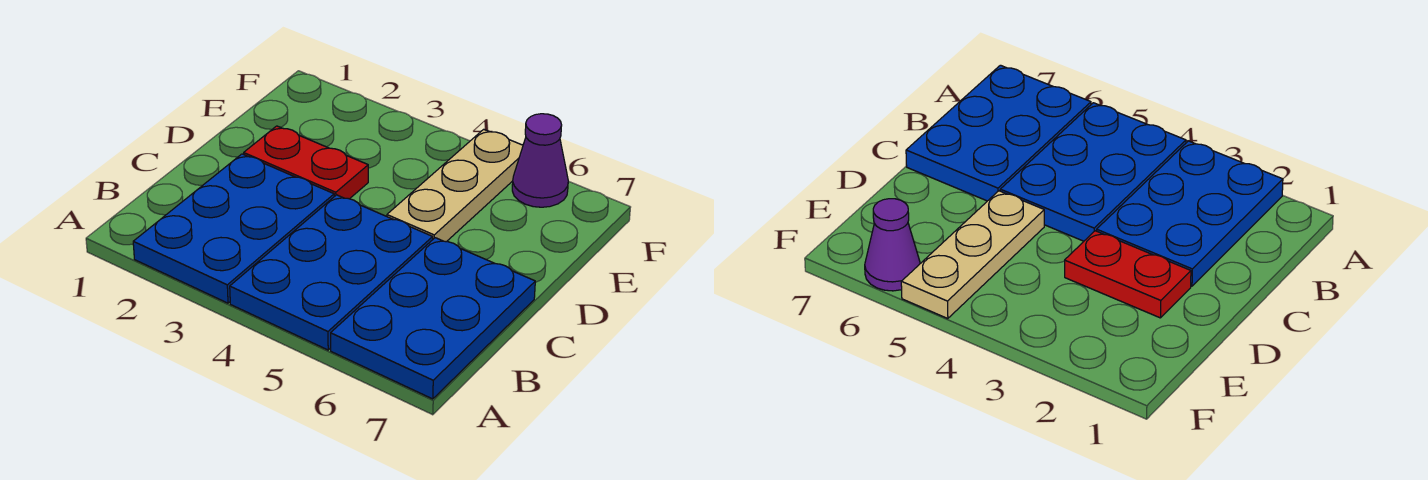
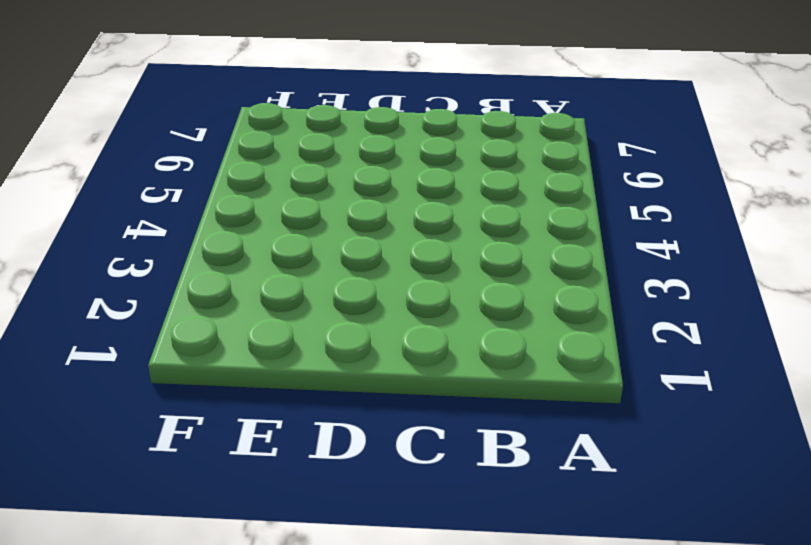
none -> blue 2x3 plate [133,154,334,303]
none -> blue 2x3 plate [230,195,433,350]

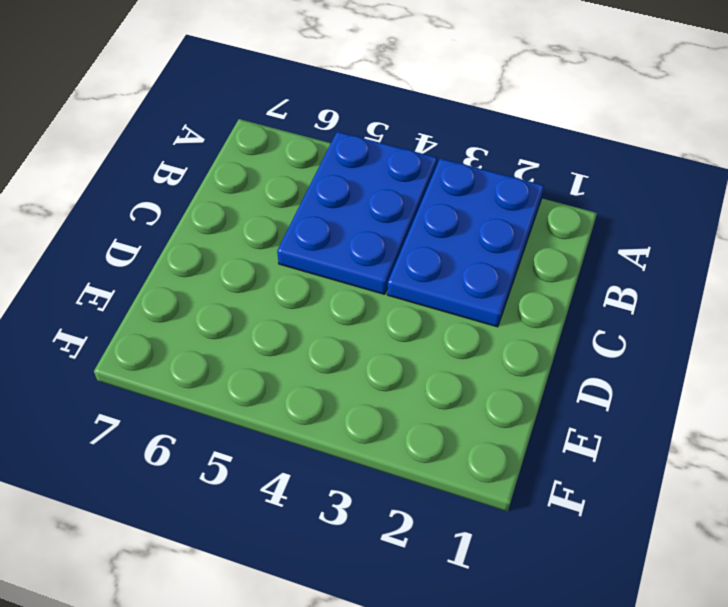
none -> blue 2x3 plate [331,238,535,399]
none -> red 1x2 plate [244,126,368,199]

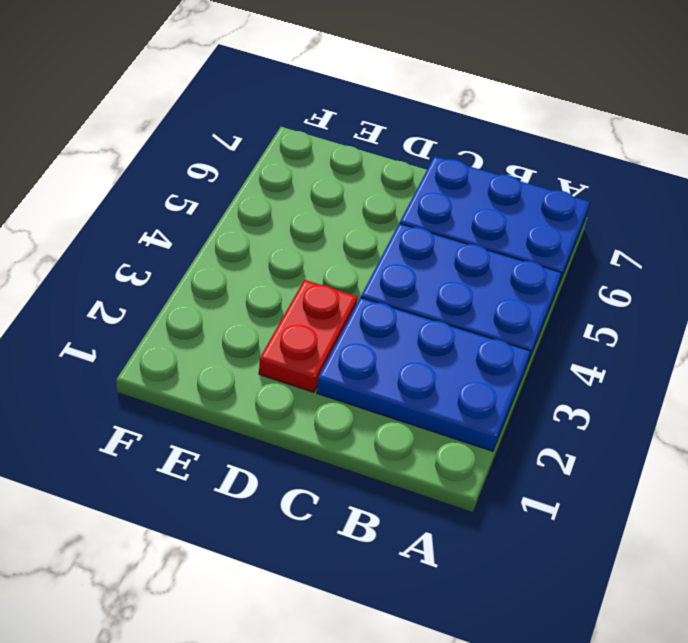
none -> tan 1x3 plate [387,129,523,242]
none -> purple 1x1 cone [512,114,568,207]

